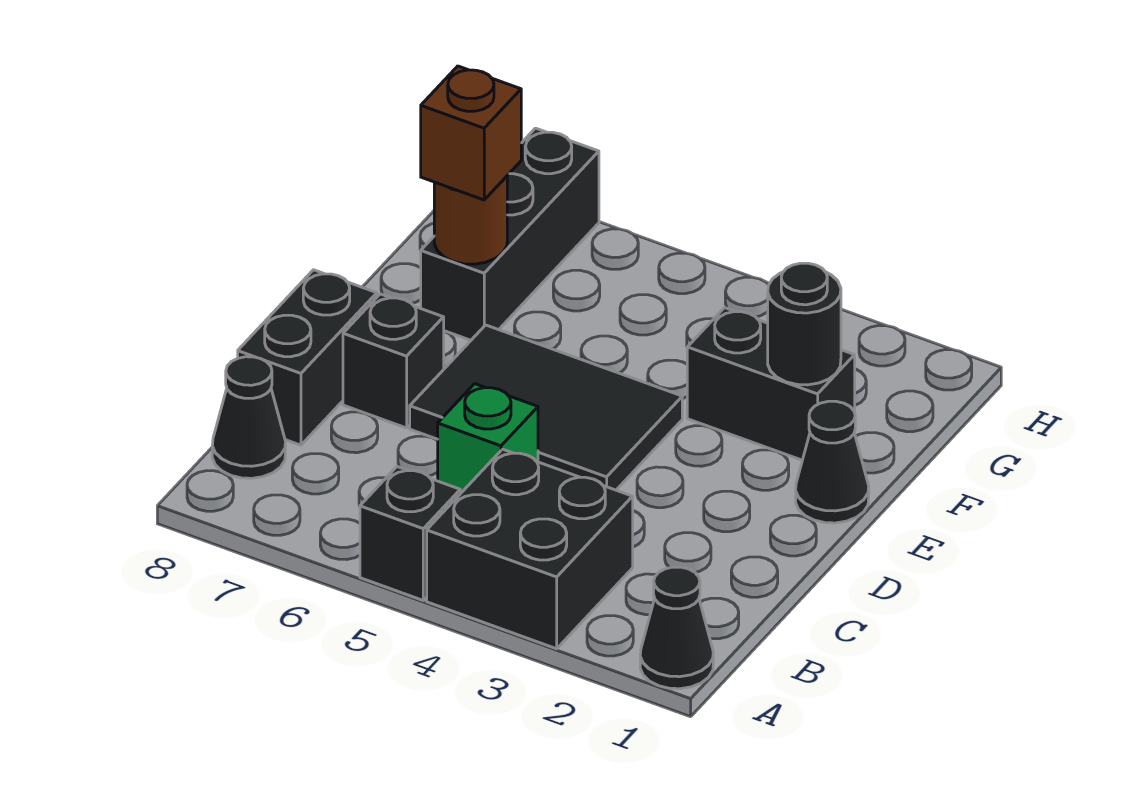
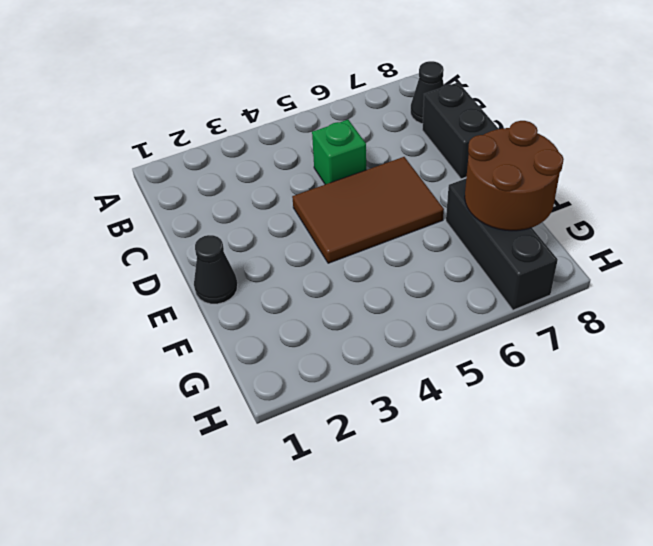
brown 2x3 tile [292,157,444,263] -> black 2x3 tile [410,325,682,490]
brown 2x2 round brick [465,121,564,231] -> brown 1x1 round brick [434,176,507,264]
none -> black 1x1 cone [640,567,713,689]
none -> black 2x2 brick [427,449,633,649]
none -> black 1x1 brick [360,467,460,600]

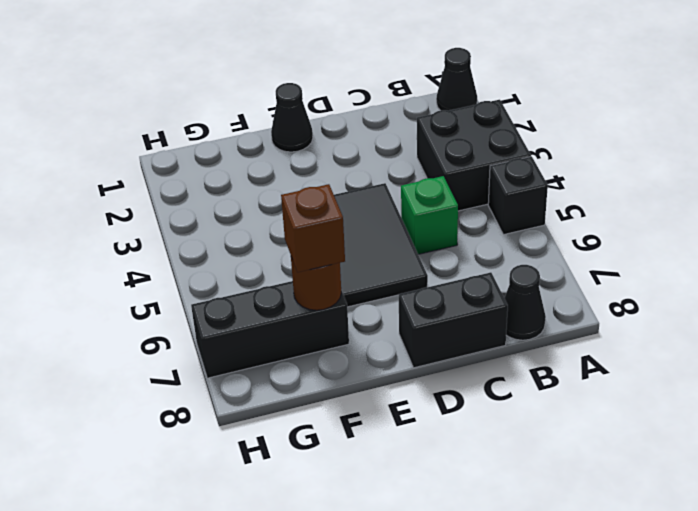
none -> black 1x1 brick [343,294,444,428]
none -> black 1x2 brick [687,308,855,460]
none -> black 1x1 round brick [768,263,841,385]

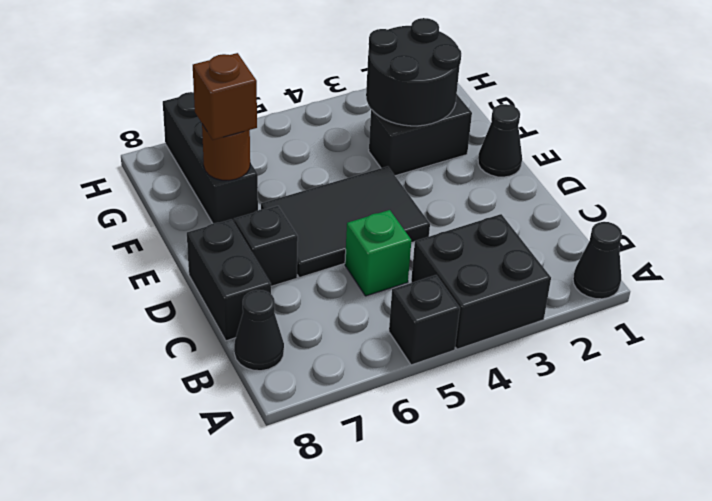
black 2x2 round brick [366,18,461,126] -> black 1x1 round brick [768,263,841,385]

